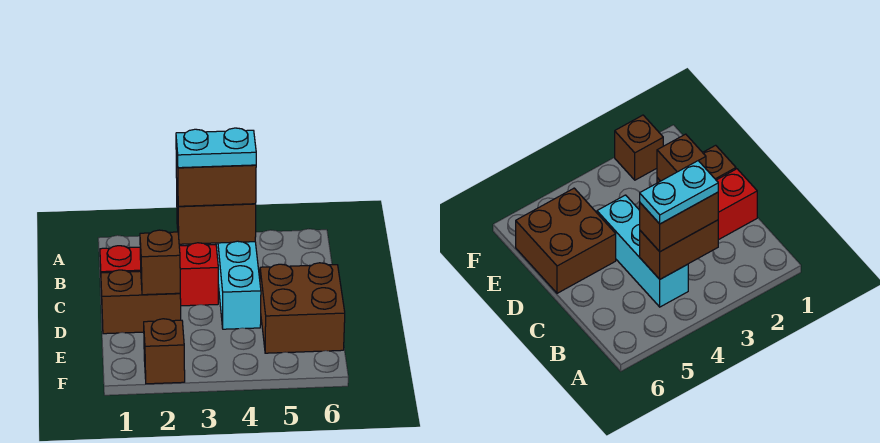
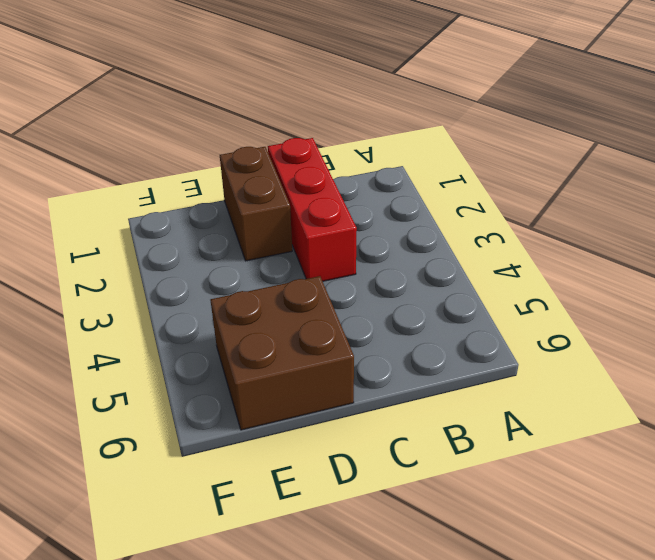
none -> cyan 1x3 brick [216,241,261,329]
none -> brown 1x1 brick [144,319,185,384]

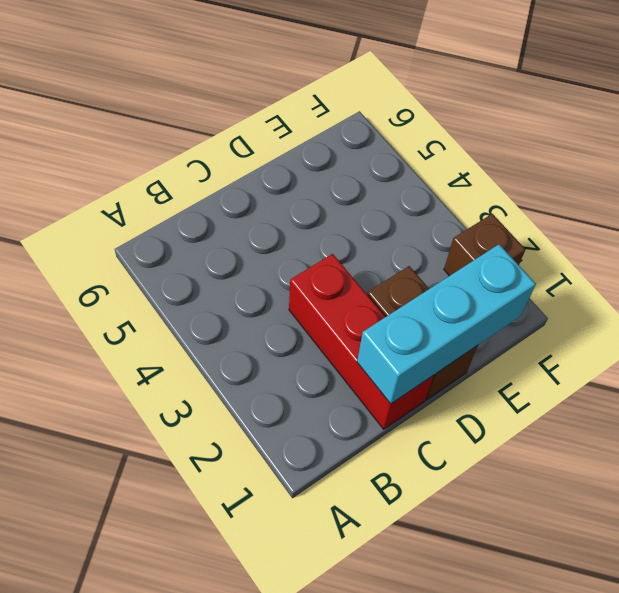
cyan 1x3 brick [357,244,536,404] -> cyan 1x3 brick moved to [216,241,261,329]
none -> brown 2x2 brick [260,263,345,353]
none -> brown 1x2 brick [177,197,256,244]

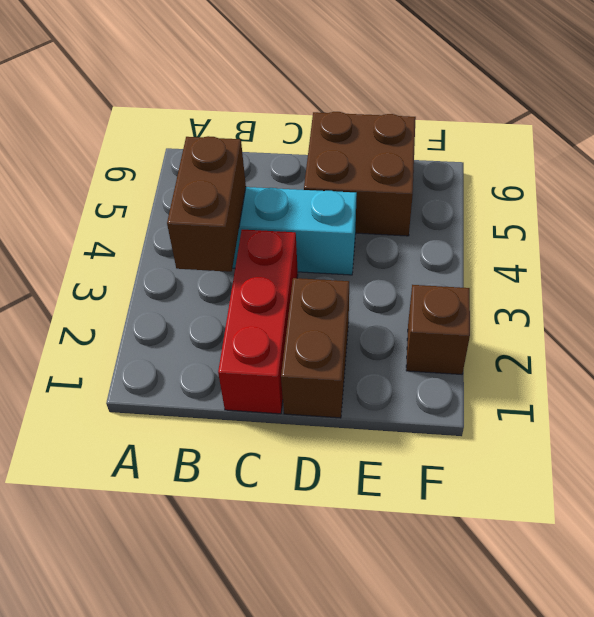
none -> brown 1x1 brick [140,230,180,295]
none -> brown 1x2 brick [176,151,256,206]

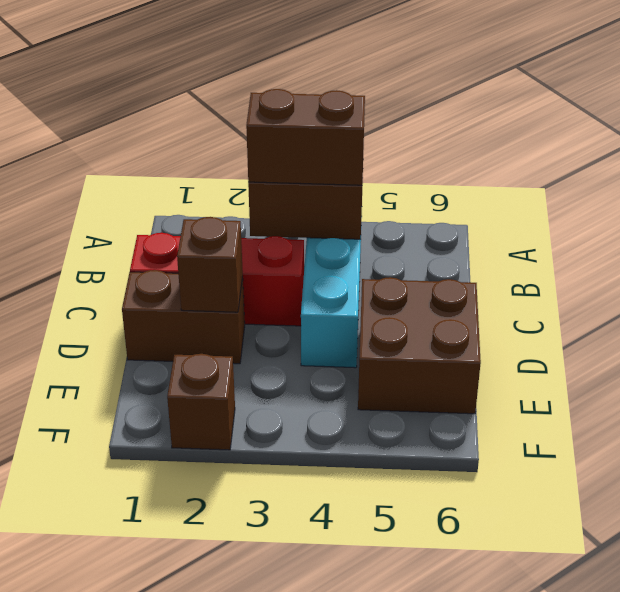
none -> cyan 1x2 plate [176,128,256,168]

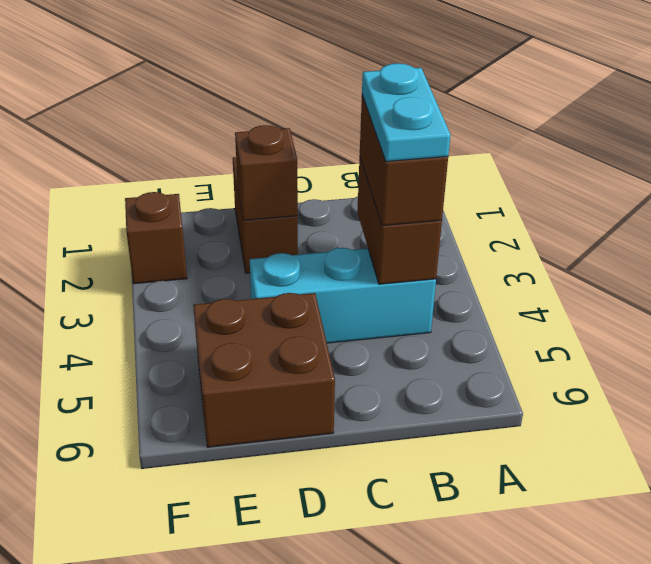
none -> red 1x3 brick [100,243,218,306]

